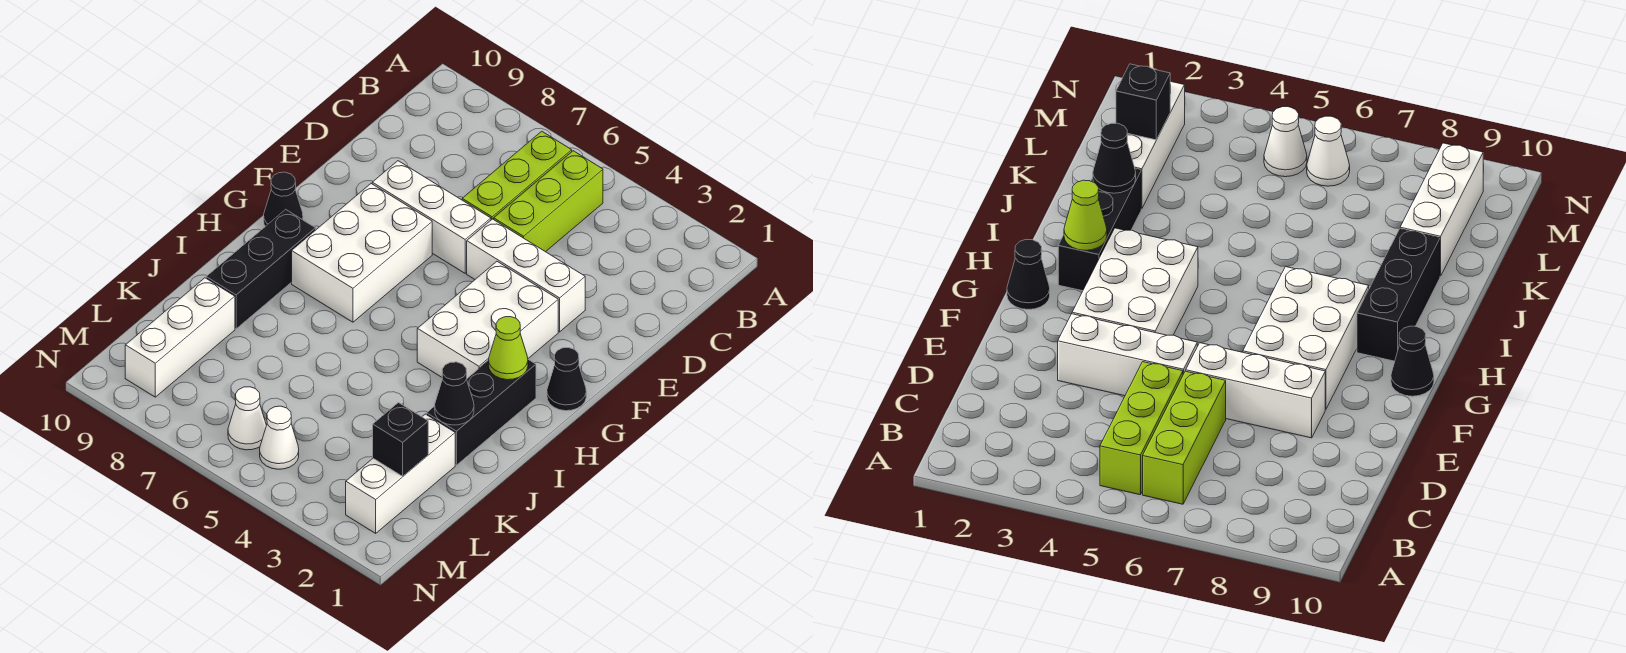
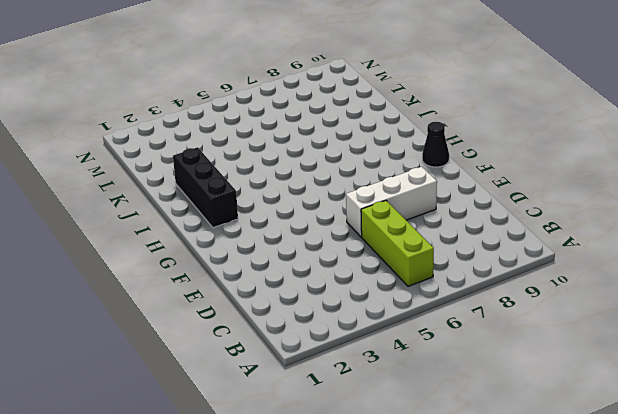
none -> lime 1x3 brick [494,151,603,252]
none -> white 1x3 brick [467,219,585,332]
none -> white 2x3 brick [417,262,558,378]

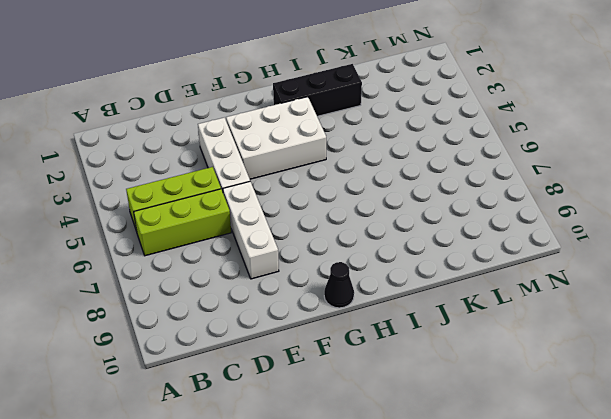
none -> white 2x3 brick [292,184,432,322]
none -> black 1x1 cone [547,348,586,411]
none -> black 1x3 brick [206,209,316,329]

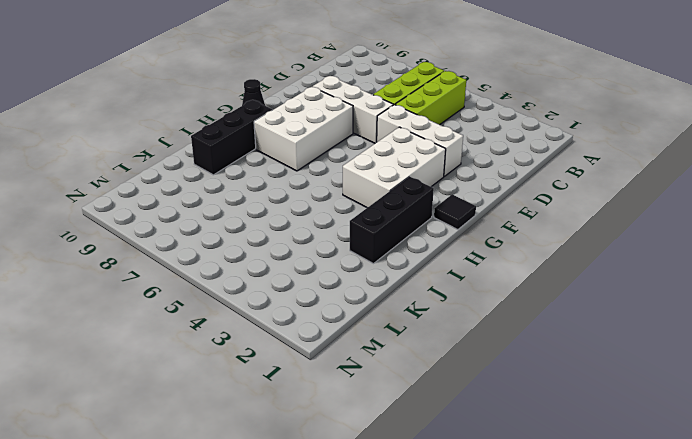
black 1x1 tile [434,194,476,230] -> black 1x1 cone [547,348,586,411]
none -> white 1x3 brick [346,414,455,533]
none -> white 1x3 brick [125,278,235,397]
none -> white 1x1 cone [260,406,299,469]

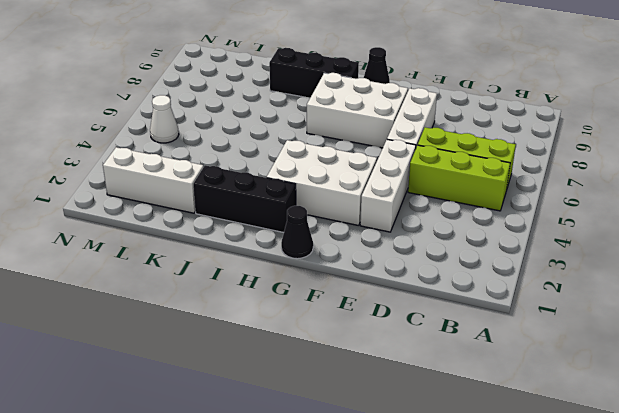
none -> white 1x3 brick [125,278,235,397]
none -> white 1x1 cone [228,387,267,450]
none -> lime 1x1 cone [489,317,528,380]

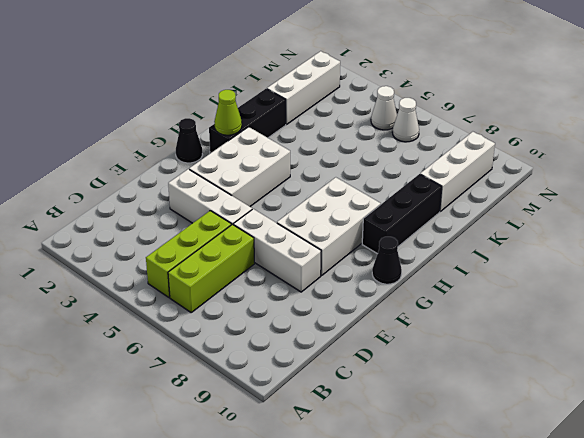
none -> black 1x1 cone [435,362,474,425]
none -> black 1x1 brick [373,403,428,476]

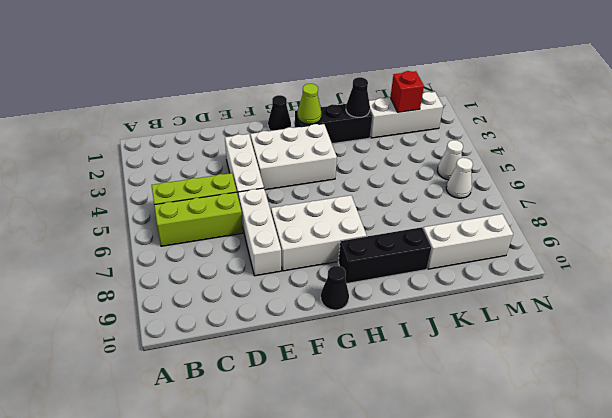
red 1x1 brick [390,71,424,112] -> black 1x1 brick [373,403,428,476]

